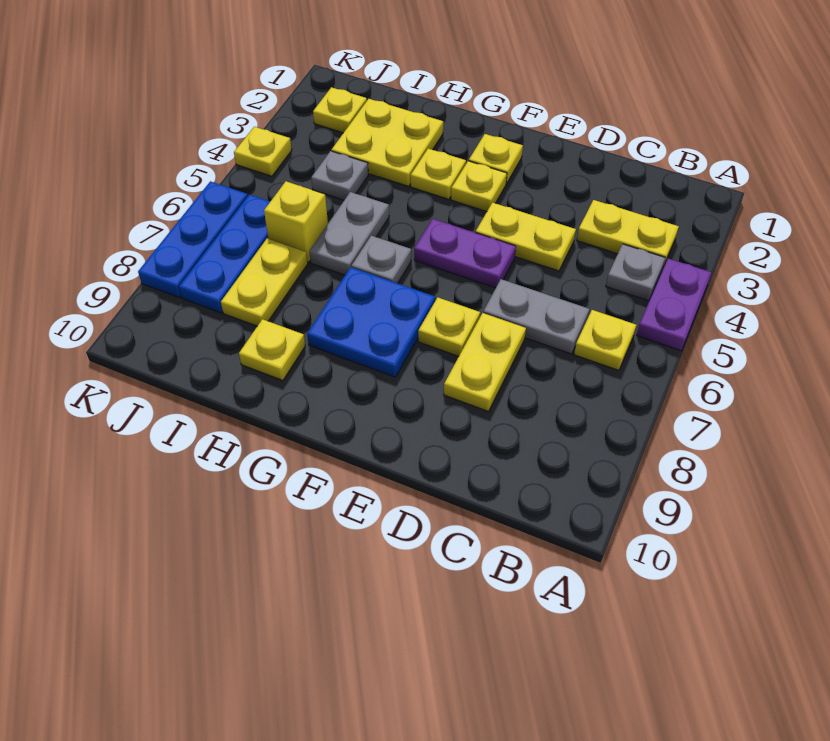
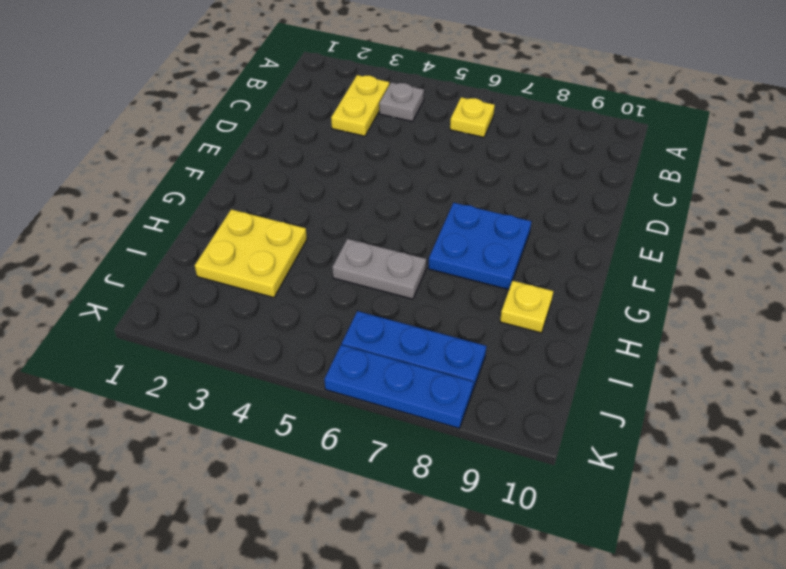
none -> purple 1x2 plate [637,259,711,351]
none -> grey 1x2 plate [483,279,589,354]
none -> yellow 1x2 plate [476,203,576,271]

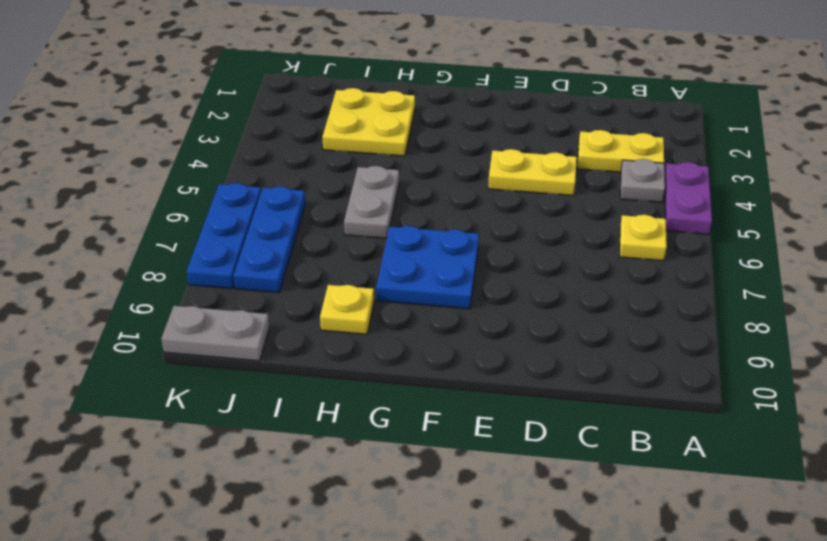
grey 1x2 plate [161,306,270,361] -> grey 1x2 plate moved to [483,279,589,354]
none -> yellow 1x2 plate [444,313,526,412]
none -> purple 1x2 plate [414,219,516,288]
none -> yellow 1x1 plate [418,297,480,356]

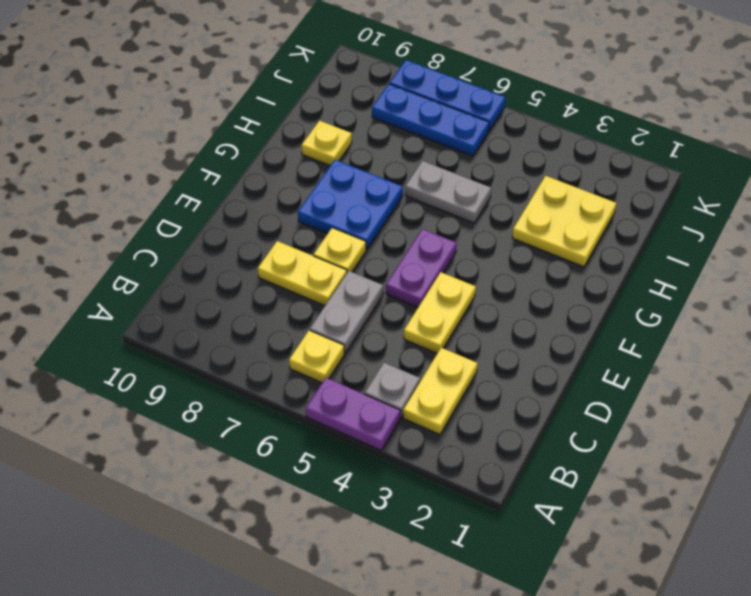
none -> yellow 1x1 plate [469,134,523,184]
none -> yellow 1x1 plate [451,161,507,212]
none -> yellow 1x1 plate [411,149,466,199]

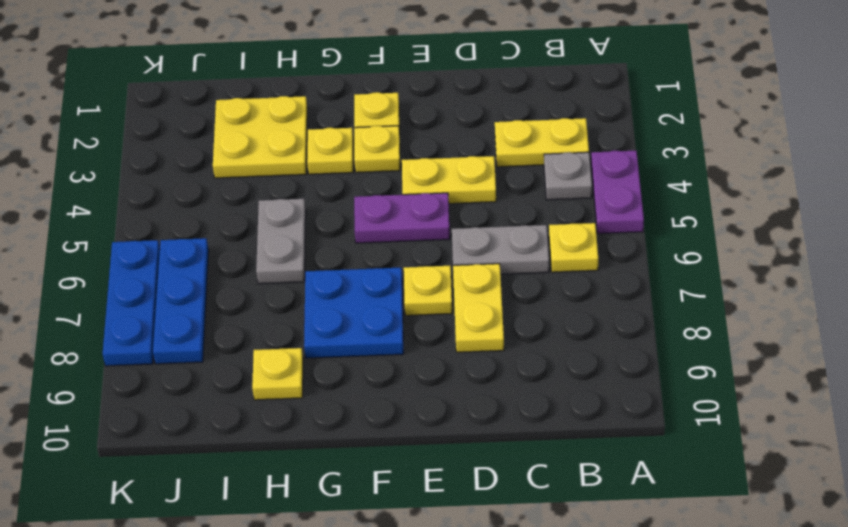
none -> grey 1x1 plate [351,236,411,283]
none -> grey 1x1 plate [311,151,368,200]
none -> yellow 1x1 brick [264,181,328,262]

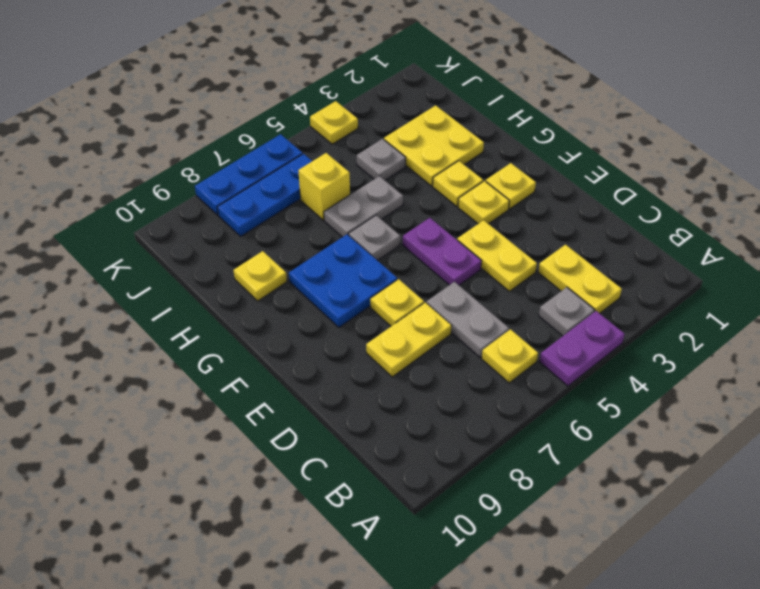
none -> yellow 1x2 plate [221,238,308,326]
none -> yellow 1x1 plate [313,87,367,133]

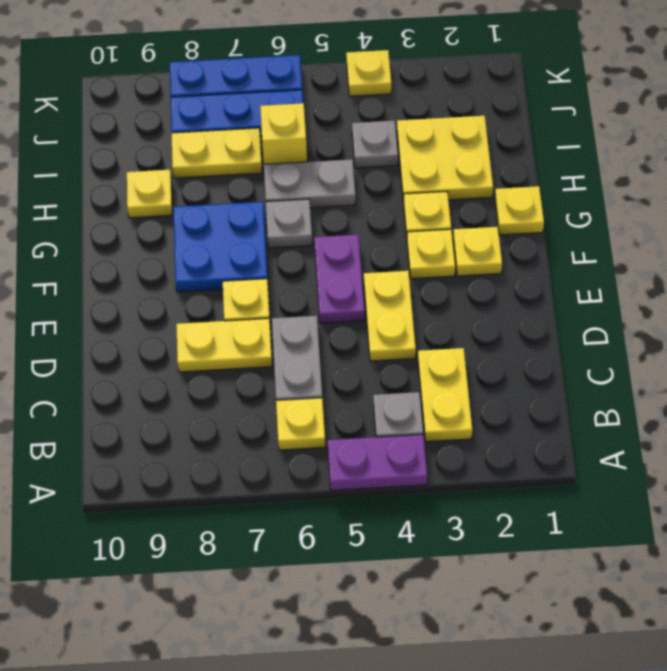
yellow 1x1 plate [495,186,544,235] -> yellow 1x1 plate moved to [313,87,367,133]

